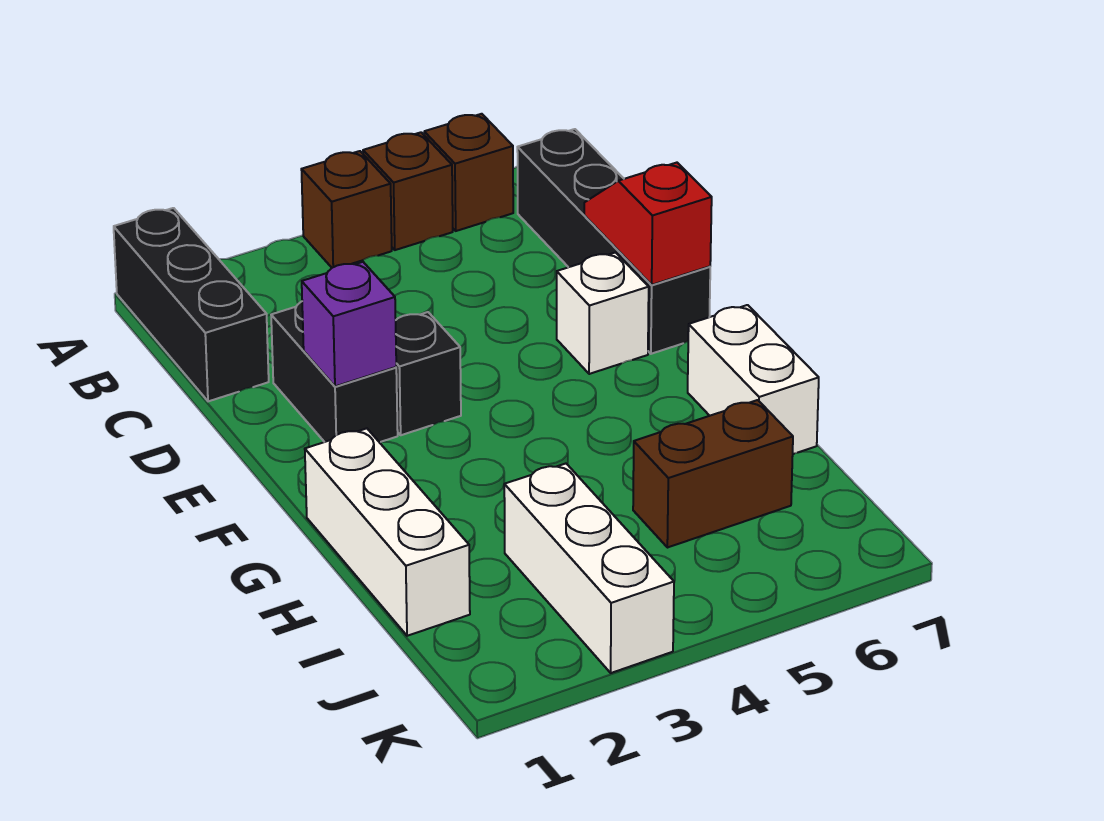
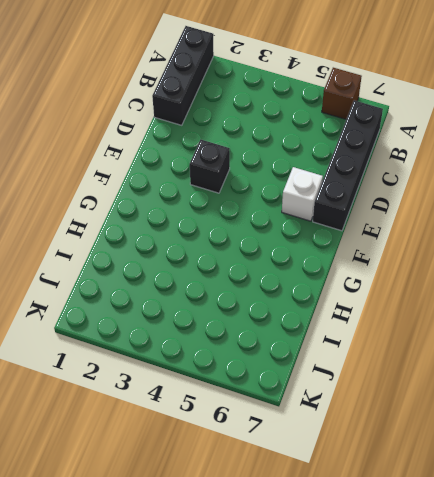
none -> brown 1x1 brick [301,151,392,268]
none -> brown 1x1 brick [363,132,453,250]
none -> black 1x2 brick [271,302,398,442]

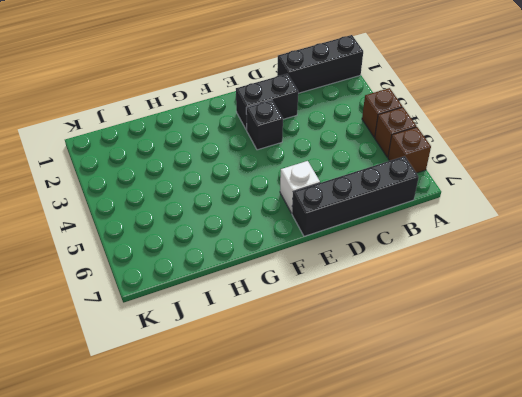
none -> white 1x3 brick [305,428,470,636]
none -> white 1x2 brick [688,305,819,454]
none -> white 1x3 brick [504,464,674,673]

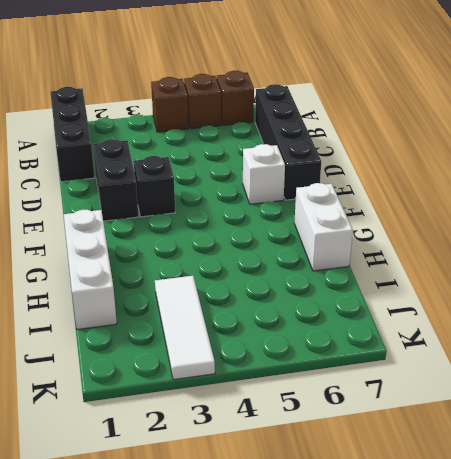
white 1x3 tile [155,276,215,380] -> white 1x3 brick [504,464,674,673]
none -> brown 1x2 brick [633,400,793,548]
none -> red 1x2 slope [584,163,712,285]
none -> purple 1x1 brick [302,262,396,386]

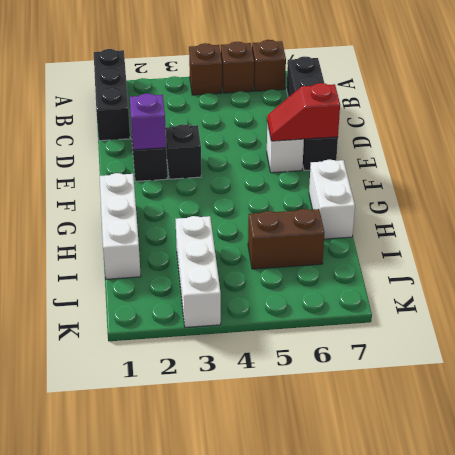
red 1x2 slope [267,83,340,141] -> red 1x2 slope turned to [584,163,712,285]

